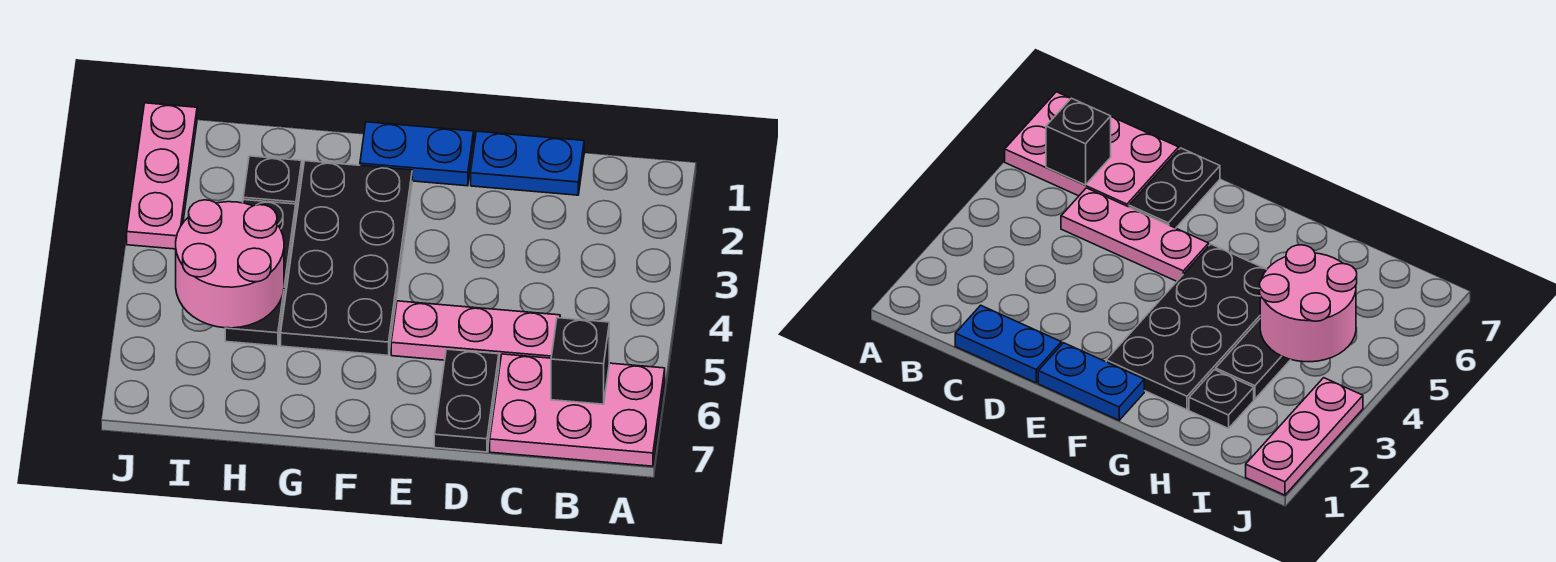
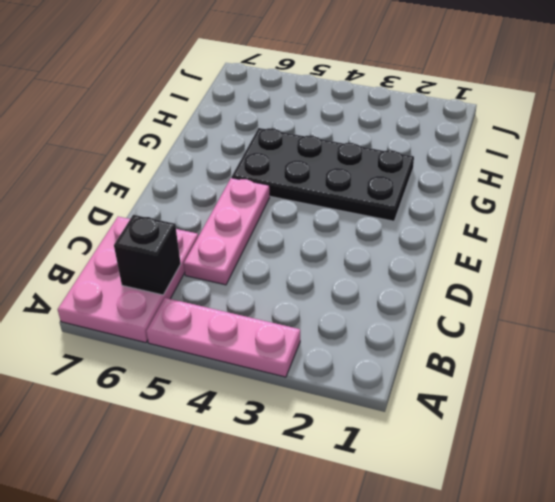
pink 1x3 plate [146,298,300,377] -> pink 1x3 plate moved to [127,103,197,249]
none -> blue 1x2 plate [471,131,584,195]
none -> black 1x2 plate [434,349,499,452]

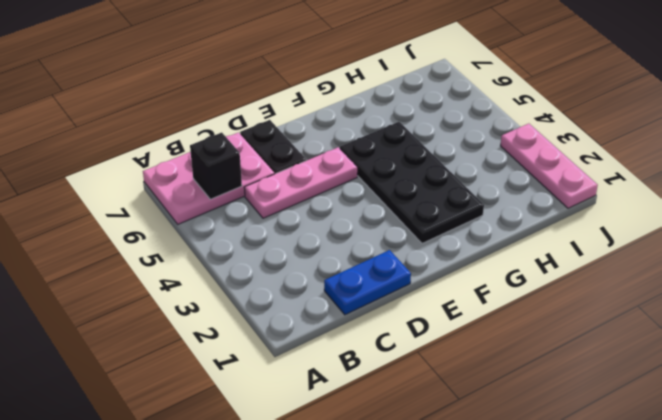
none -> blue 1x2 plate [360,122,474,186]
none -> black 1x1 plate [243,156,302,211]

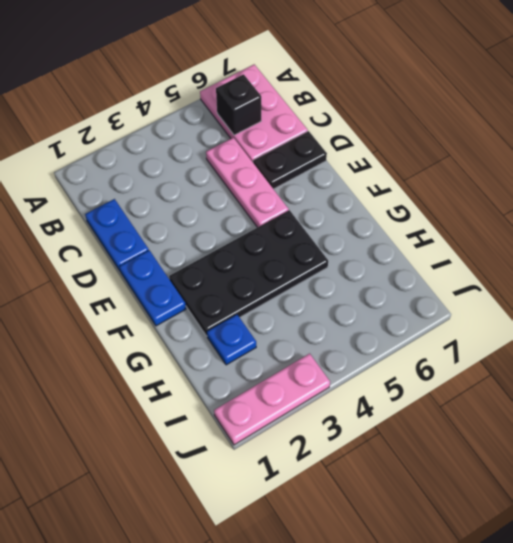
blue 1x1 plate [207,315,256,365] -> black 1x1 plate [243,156,302,211]
none -> black 1x3 plate [225,200,296,346]
none -> pink 2x2 round brick [176,200,284,328]

